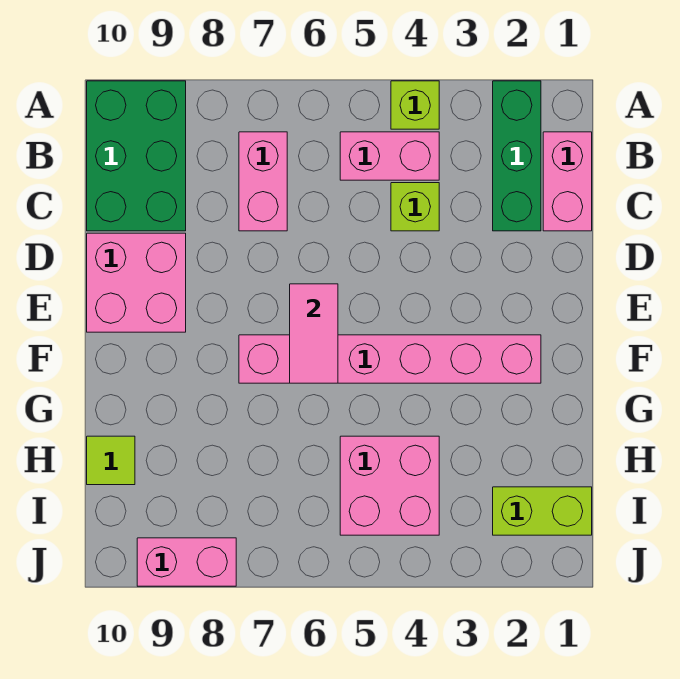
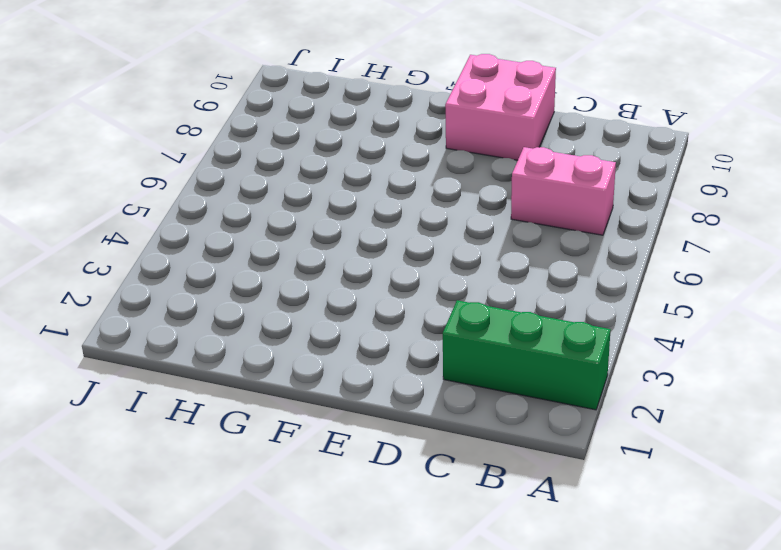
none -> lime 1x1 brick [391,81,439,129]
none -> green 2x3 brick [87,81,186,231]
none -> pink 1x2 brick [543,132,592,231]

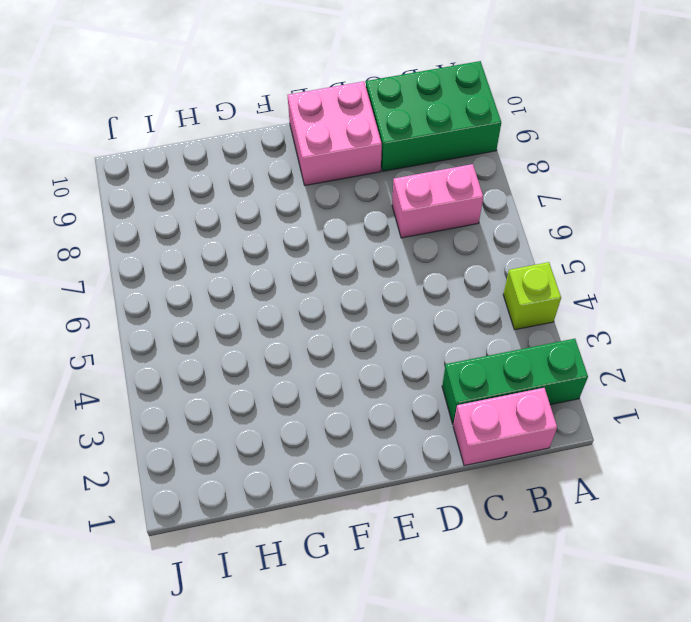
none -> pink 1x2 brick [340,132,439,180]
none -> lime 1x1 brick [391,183,439,231]
none -> pink 1x6 brick [239,335,541,383]

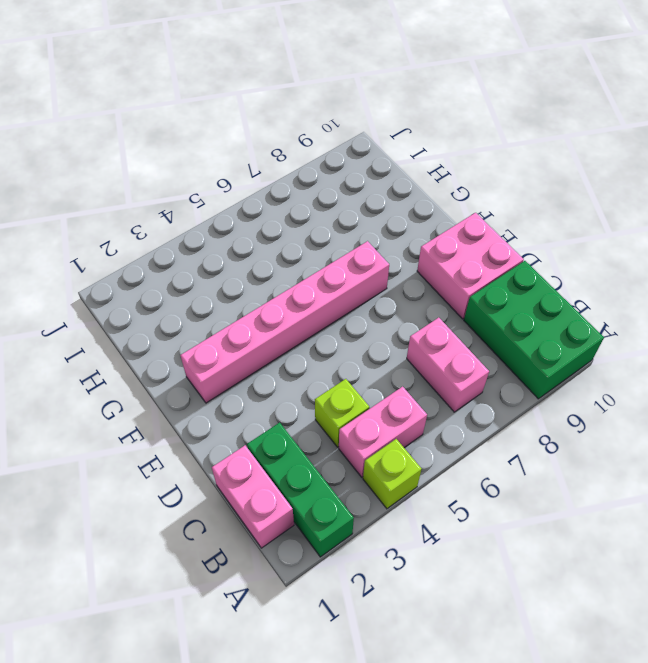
none -> pink 2x2 brick [340,436,439,535]
none -> lime 1x1 tile [87,436,135,485]
none -> lime 1x2 brick [493,487,592,535]

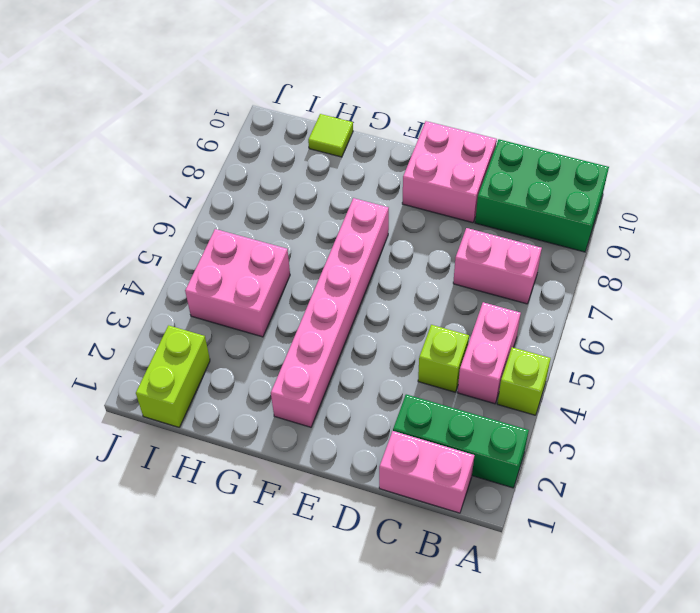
none -> pink 1x2 brick [137,538,236,586]
none -> pink 1x2 tile [290,284,338,383]

